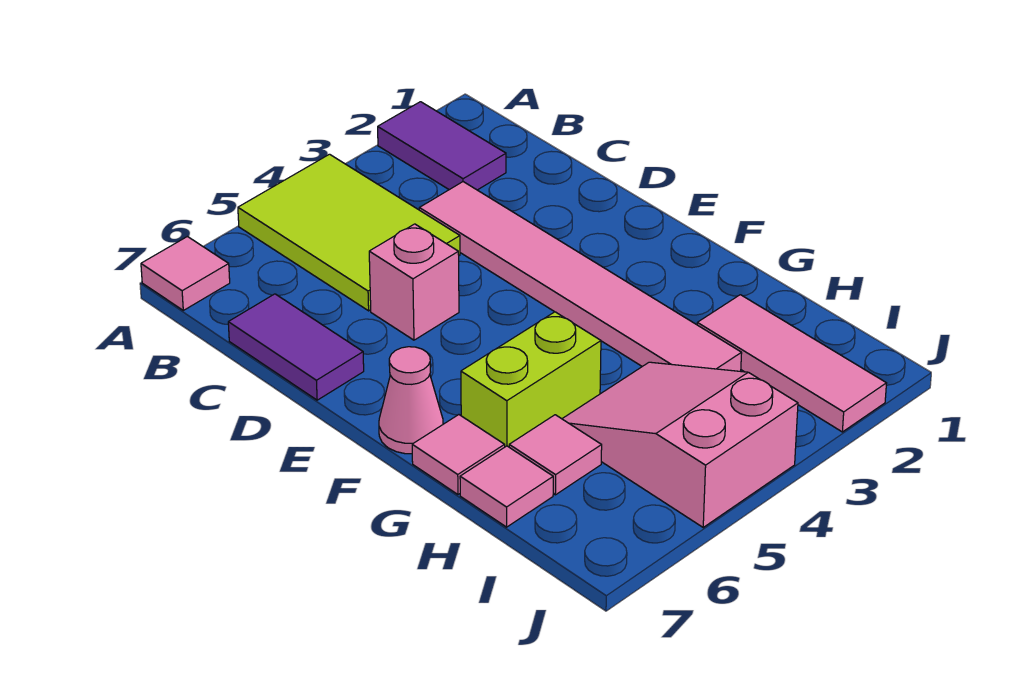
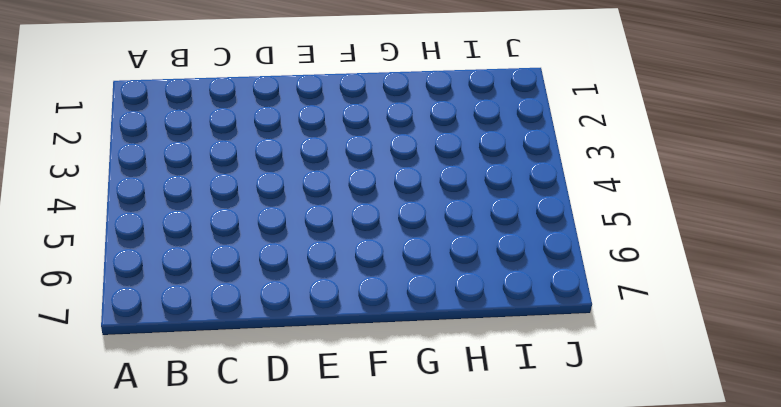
none -> purple 1x2 tile [378,102,506,190]
none -> lime 2x3 tile [238,154,460,311]
none -> pink 1x1 tile [141,237,230,310]

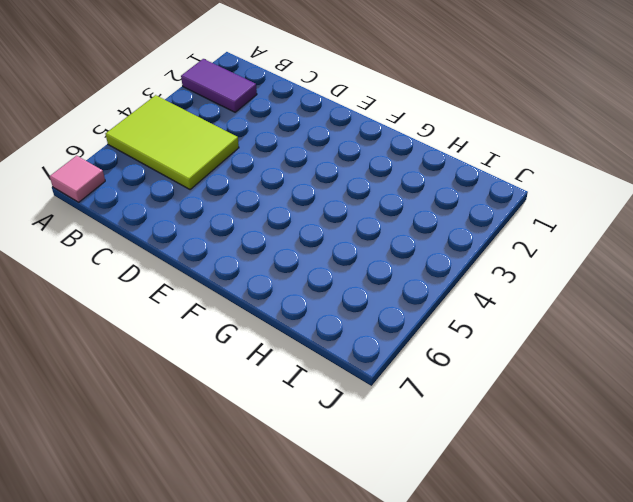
none -> pink 1x6 tile [419,182,742,371]
none -> purple 1x2 tile [228,294,364,400]
none -> pink 1x1 brick [369,224,459,340]

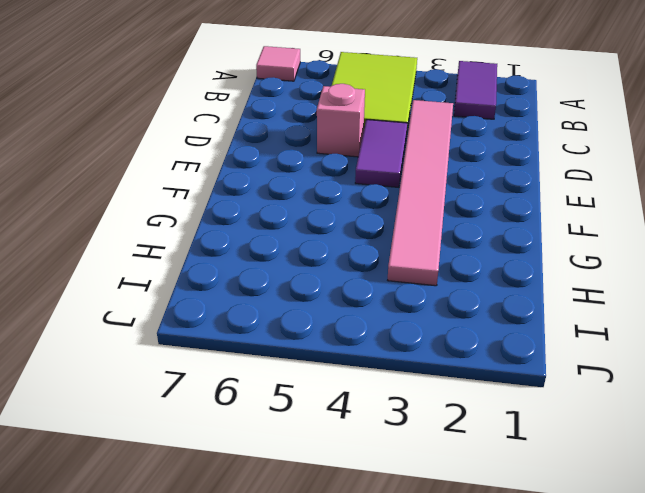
purple 1x2 tile [355,120,407,187] -> purple 1x2 tile moved to [228,294,364,400]
none -> pink 1x1 cone [379,347,443,454]
none -> lime 1x2 brick [461,312,601,447]
none -> pink 1x1 tile [412,415,505,494]

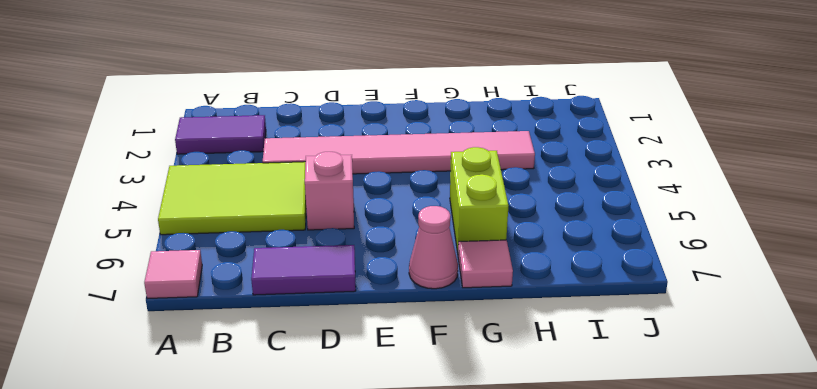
none -> pink 1x3 tile [697,295,887,432]
none -> pink 2x3 slope [562,362,798,527]
none -> pink 1x1 tile [509,415,602,495]

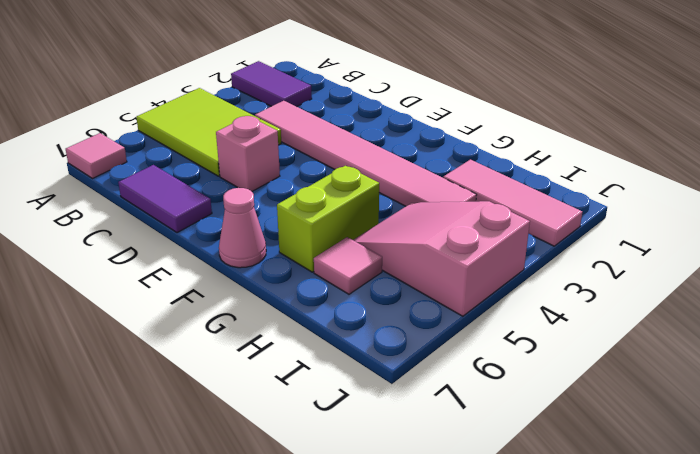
none -> pink 1x1 tile [412,415,505,494]
none -> pink 1x1 tile [460,446,553,527]

